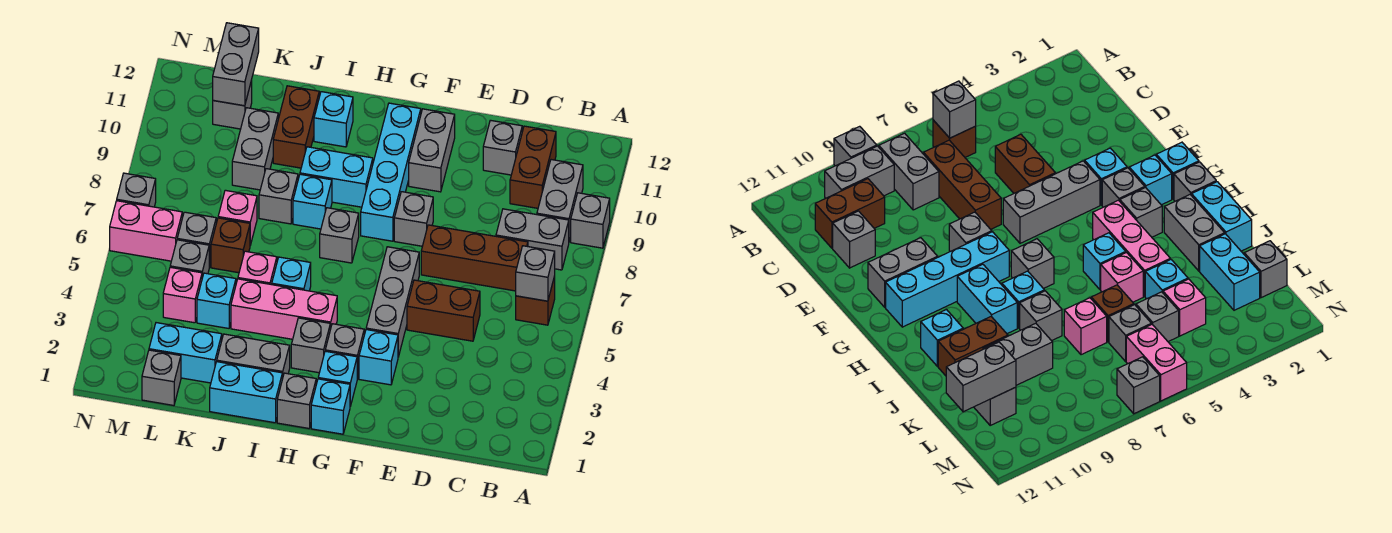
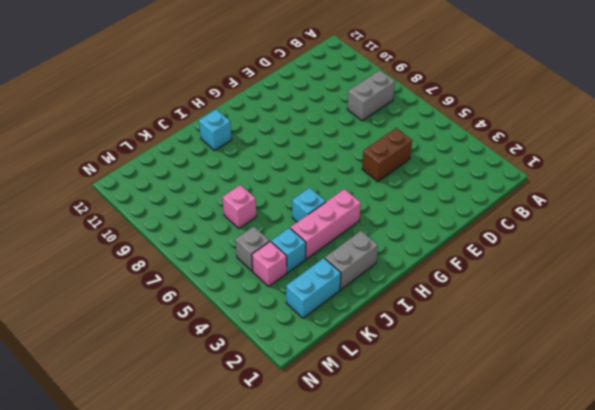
none -> grey 1x1 brick [571,193,610,248]
none -> brown 1x1 brick [516,276,555,325]
none -> grey 1x2 brick [537,160,583,241]
none -> brown 1x3 brick [421,225,528,291]

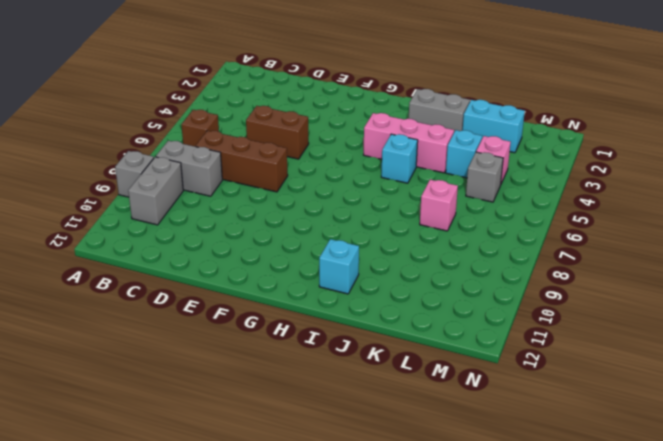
none -> brown 1x2 brick [510,126,556,208]
none -> grey 1x1 brick [483,120,522,175]
none -> cyan 1x1 brick [359,330,398,385]
none -> grey 1x3 brick [366,247,419,357]

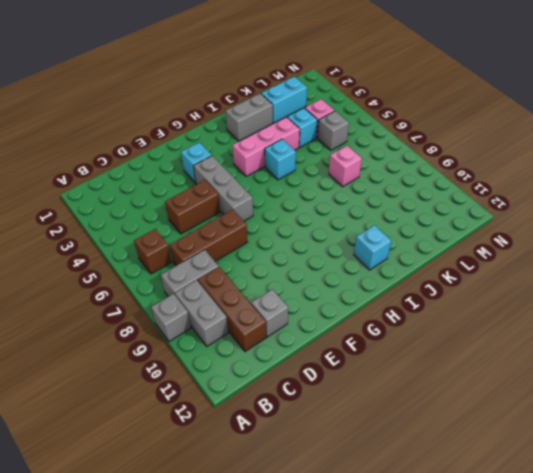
brown 1x3 brick [198,267,266,351] -> brown 1x2 brick [510,126,556,208]
none -> grey 1x1 brick [394,192,433,246]
none -> grey 1x2 brick [409,109,455,192]
none -> cyan 1x1 brick [311,379,350,434]
none -> cyan 1x1 brick [318,351,357,406]

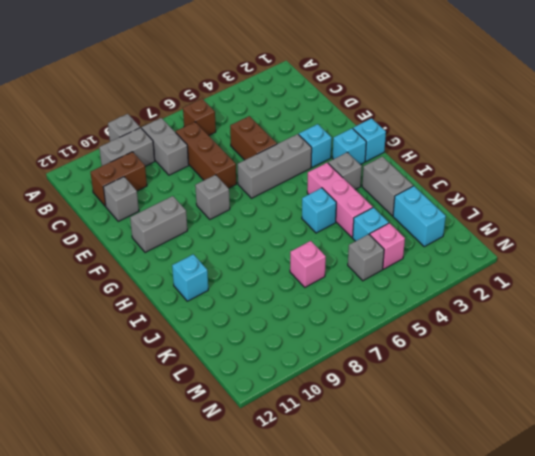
none -> grey 1x1 brick [325,324,364,379]
none -> cyan 1x4 brick [361,103,421,241]
none -> grey 1x1 brick [277,373,316,428]
none -> grey 1x1 brick [320,208,359,263]

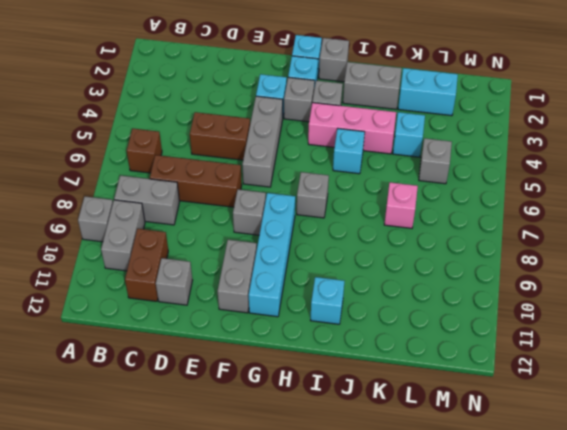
none -> cyan 1x2 brick [300,147,373,207]
none -> cyan 1x2 brick [210,362,282,423]
none -> cyan 1x1 brick [293,174,332,229]
none -> pink 1x1 brick [238,251,277,285]

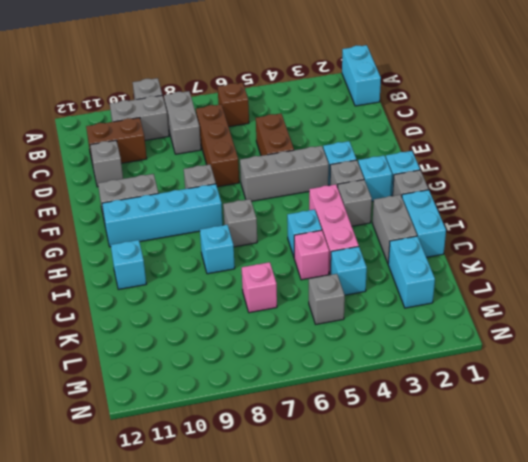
cyan 1x2 brick [342,45,381,106] -> cyan 1x2 brick moved to [300,147,373,207]
none -> grey 1x1 brick [259,169,298,224]
none -> brown 1x2 brick [273,86,319,168]
none -> brown 1x1 brick [211,218,250,273]
none -> grey 1x2 brick [232,108,278,190]

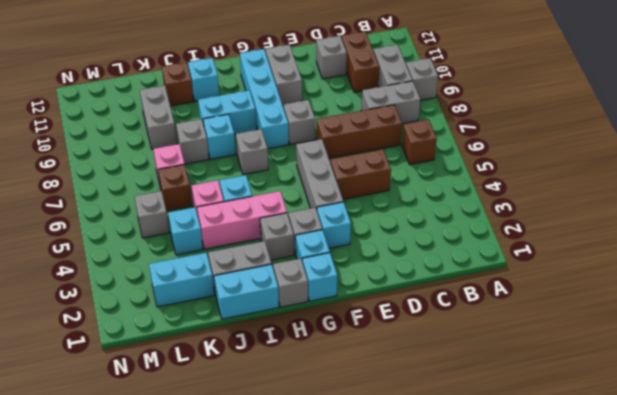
brown 1x1 brick [162,62,194,106] -> brown 1x2 brick [273,86,319,168]
none -> grey 1x1 brick [142,350,181,405]
none -> pink 1x1 brick [163,267,202,323]
none -> grey 1x1 brick [177,212,216,267]
none -> grey 1x1 brick [213,80,252,129]

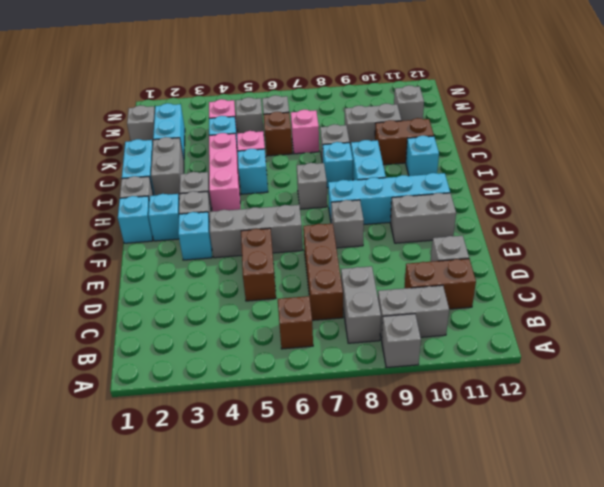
none -> pink 1x2 brick [110,201,182,261]
none -> grey 1x1 brick [117,173,156,207]
none -> grey 1x1 brick [516,246,555,301]
none -> grey 1x2 brick [213,23,259,106]

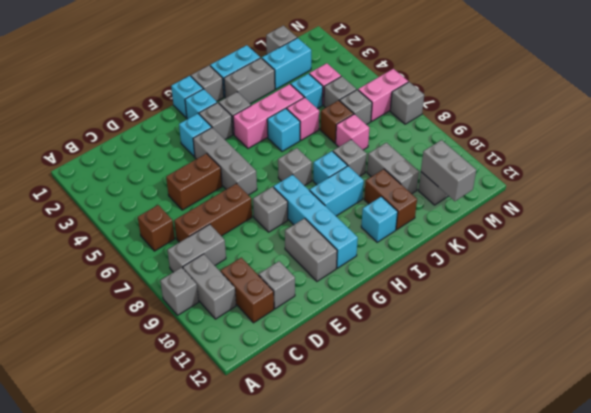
none -> grey 1x1 brick [516,246,555,301]

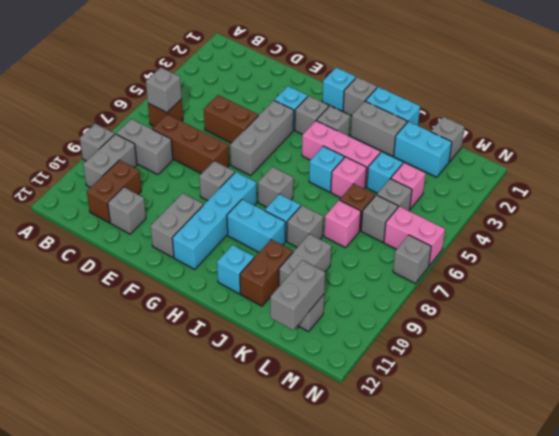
none -> cyan 1x1 brick [318,351,357,406]

